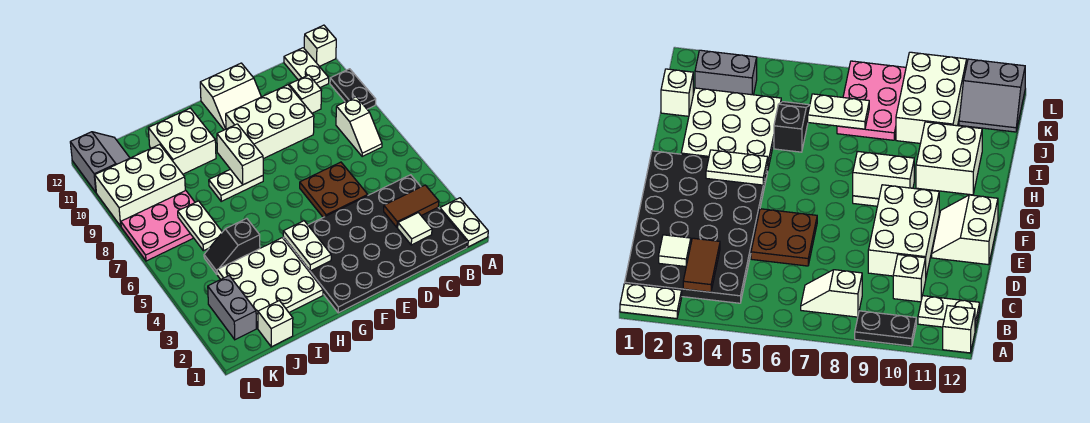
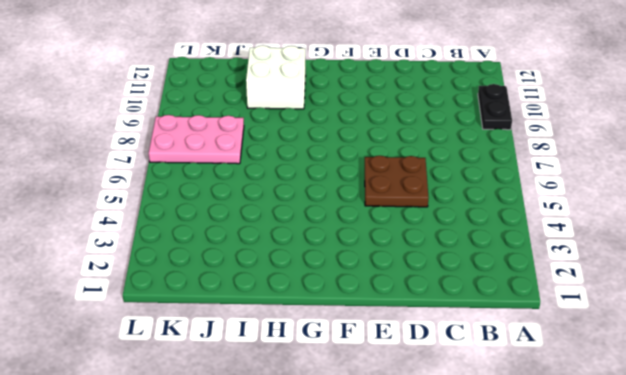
none -> white 1x2 plate [440,198,488,247]
none -> white 1x1 brick [304,25,336,66]
none -> black 4x6 plate [283,175,467,313]

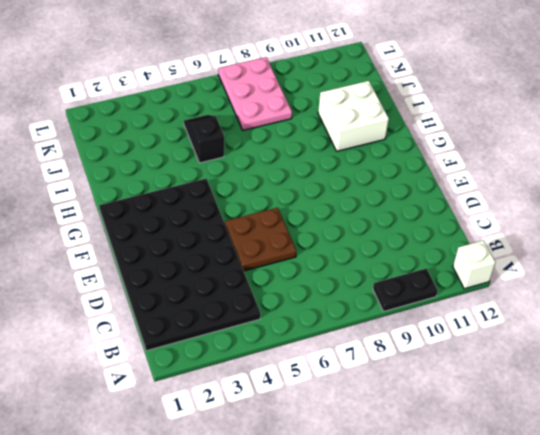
none -> white 1x2 plate [440,198,488,247]
none -> white 1x2 slope [336,97,382,157]
none -> white 1x2 plate [284,48,329,88]

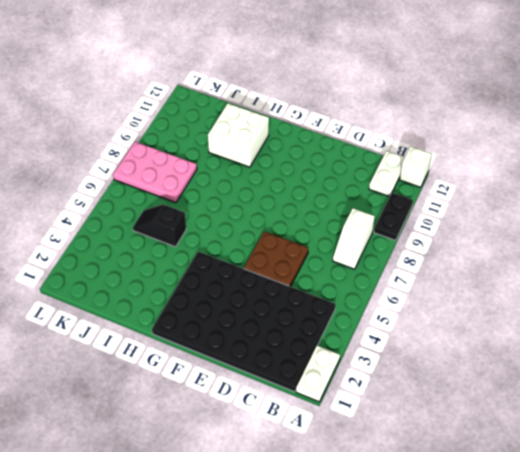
none -> white 1x1 brick [289,75,322,113]
none -> white 2x3 brick [226,85,314,159]
none -> white 2x2 slope [200,63,261,130]

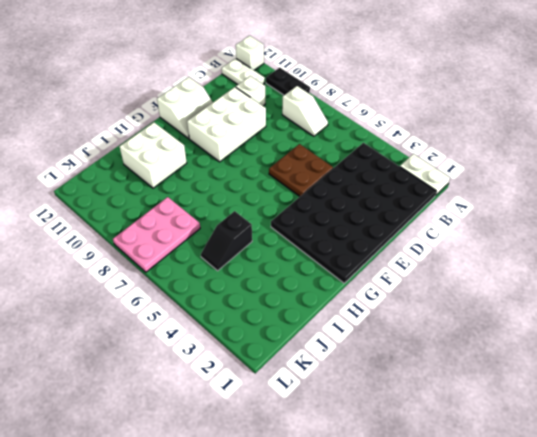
none -> white 1x2 plate [209,169,263,201]
none -> white 3x3 plate [217,238,323,328]
none -> white 1x1 brick [258,301,293,347]

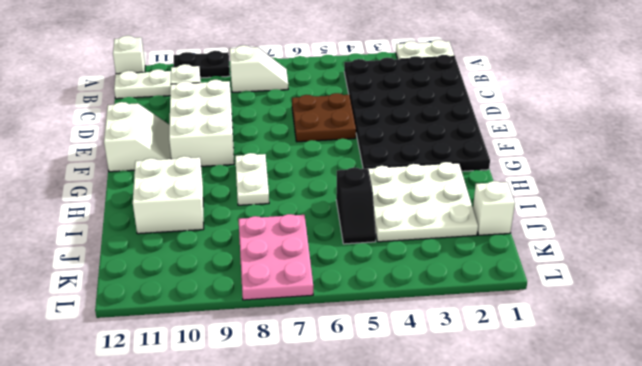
none -> white 2x3 brick [95,145,185,226]
none -> grey 1x2 brick [208,276,256,340]
none -> grey 2x2 slope [70,132,130,192]

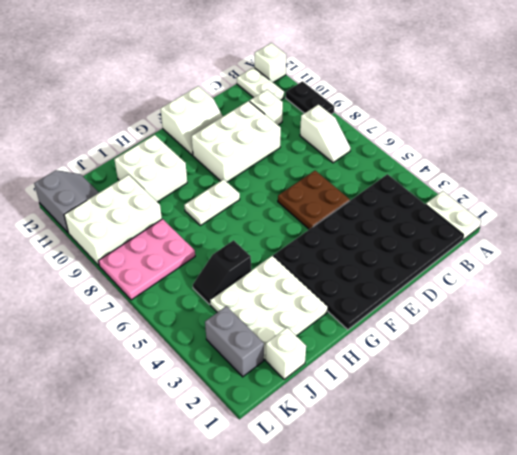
none -> brown 1x2 tile [384,185,439,228]
none -> white 1x1 tile [398,213,432,245]
none -> white 1x2 plate [283,221,331,271]

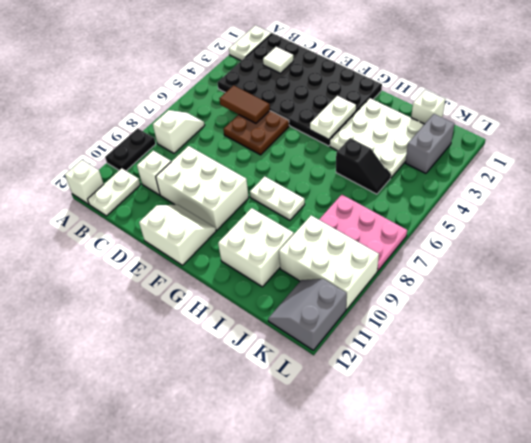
brown 1x2 tile [219,85,270,123] -> brown 1x2 tile moved to [384,185,439,228]
none -> white 1x2 brick [217,124,263,185]
none -> white 1x2 plate [178,201,222,251]

